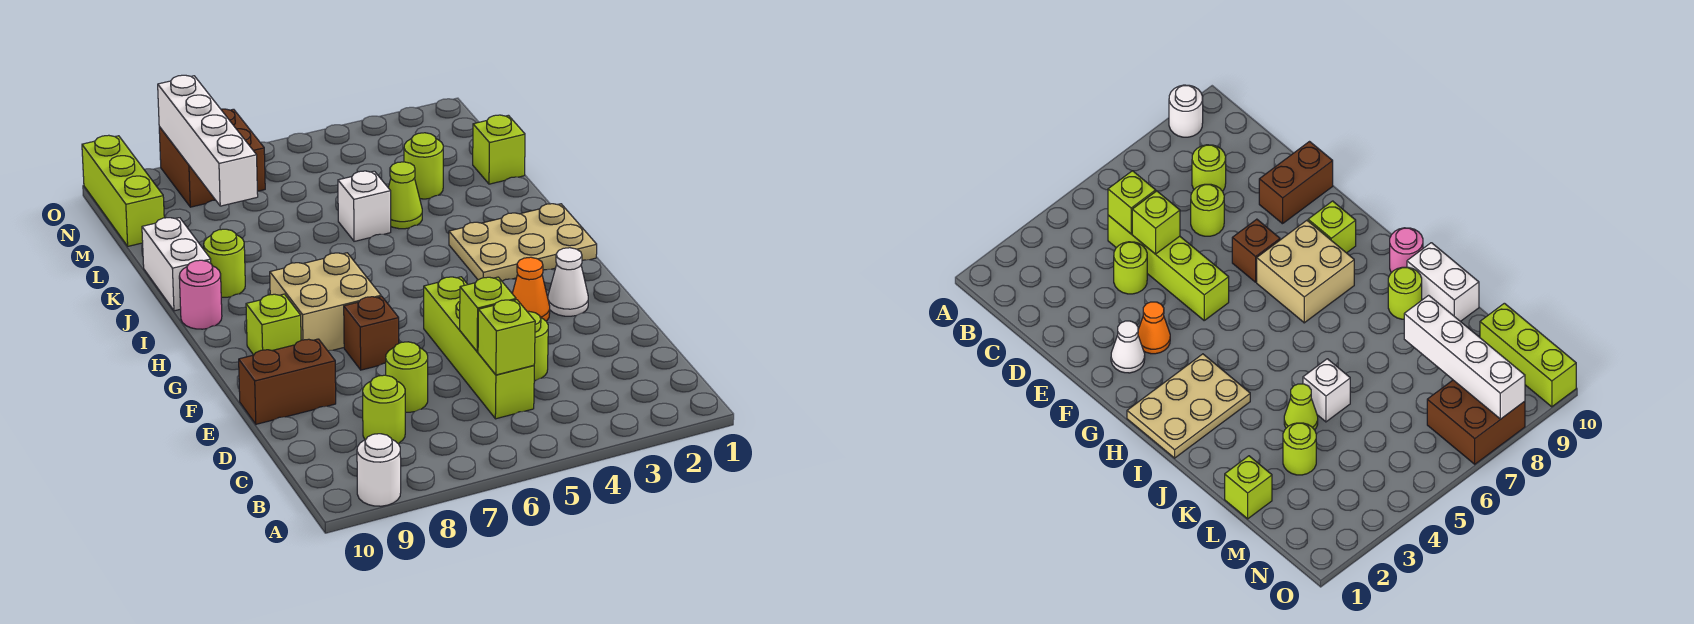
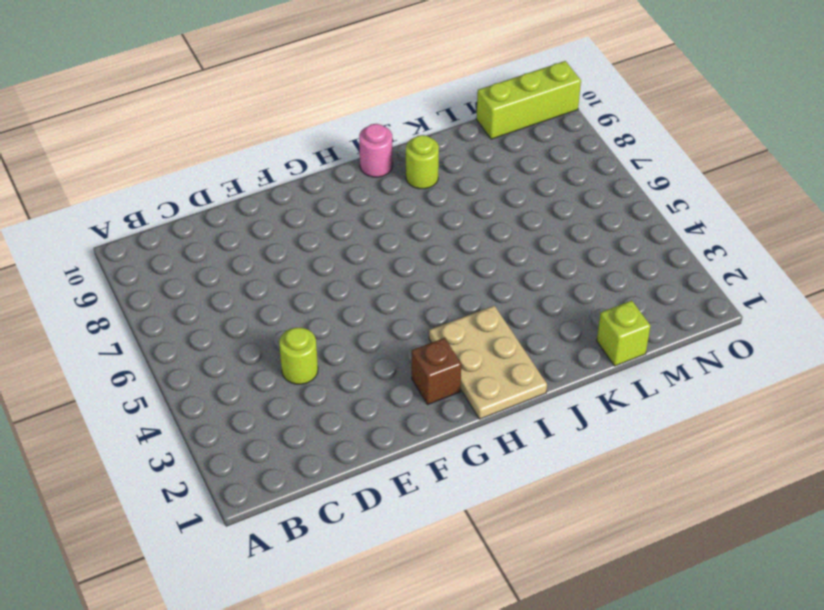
brown 1x1 brick [412,338,461,405] -> brown 1x1 brick moved to [344,296,399,370]
none -> white 1x1 round brick [357,434,401,506]
none -> lime 1x4 brick [424,277,534,419]
none -> lime 1x1 round brick [363,375,405,444]

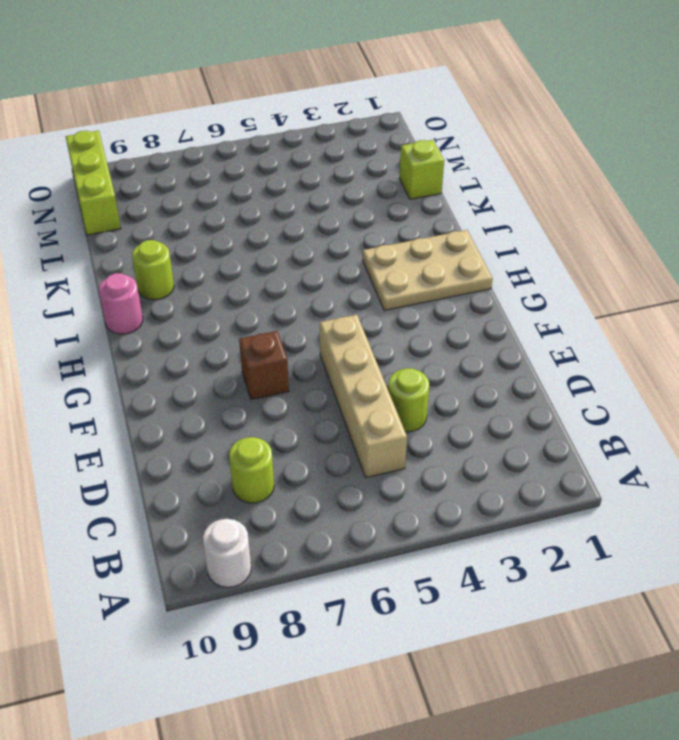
tan 1x4 brick [320,315,407,477] -> lime 1x4 brick [424,277,534,419]
none -> lime 1x1 round brick [386,342,428,412]
none -> brown 1x2 brick [239,339,336,424]
none -> white 1x1 cone [548,248,588,316]

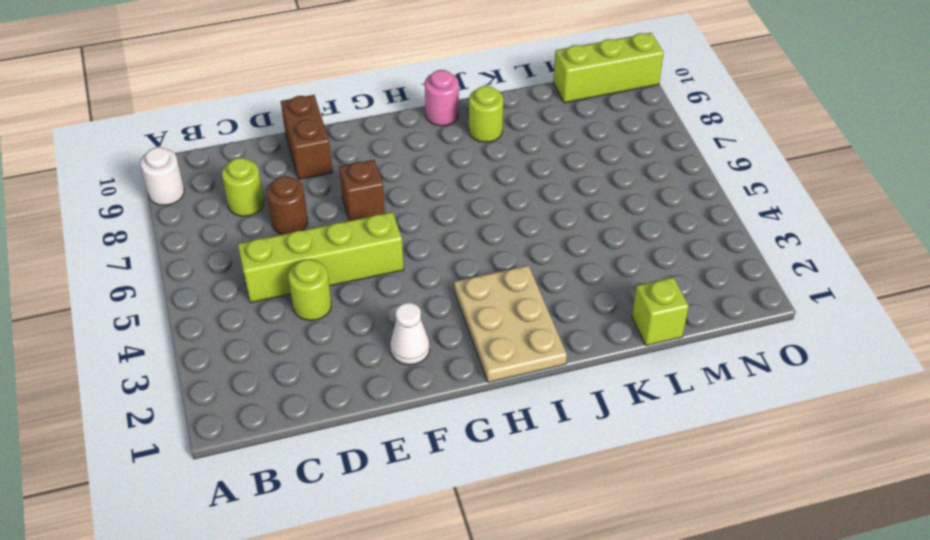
brown 1x1 round brick [267,176,308,234] -> lime 1x1 round brick [386,342,428,412]
none -> orange 1x1 cone [512,257,550,321]
none -> tan 2x2 brick [270,253,381,351]
none -> lime 1x1 brick [246,294,301,355]

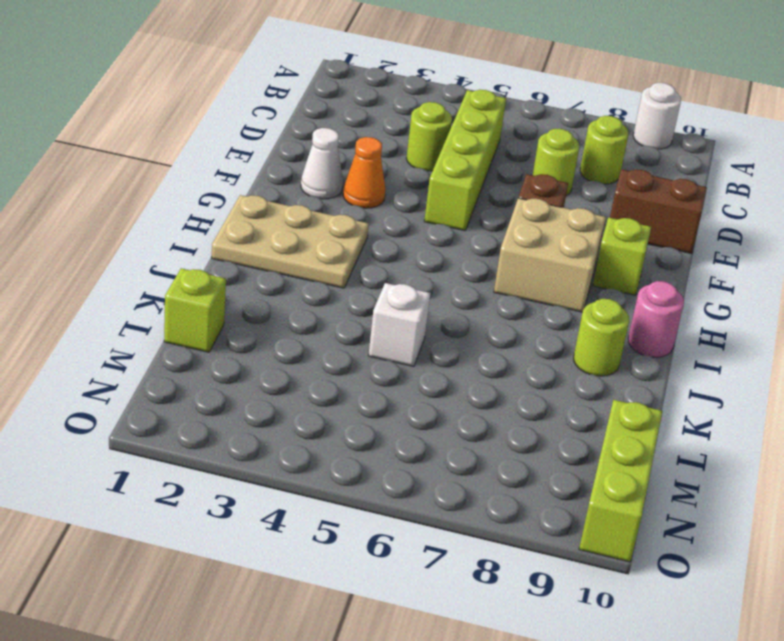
none -> white 1x2 brick [142,218,211,311]
none -> lime 1x1 cone [388,162,422,229]
none -> lime 1x1 round brick [404,133,443,199]

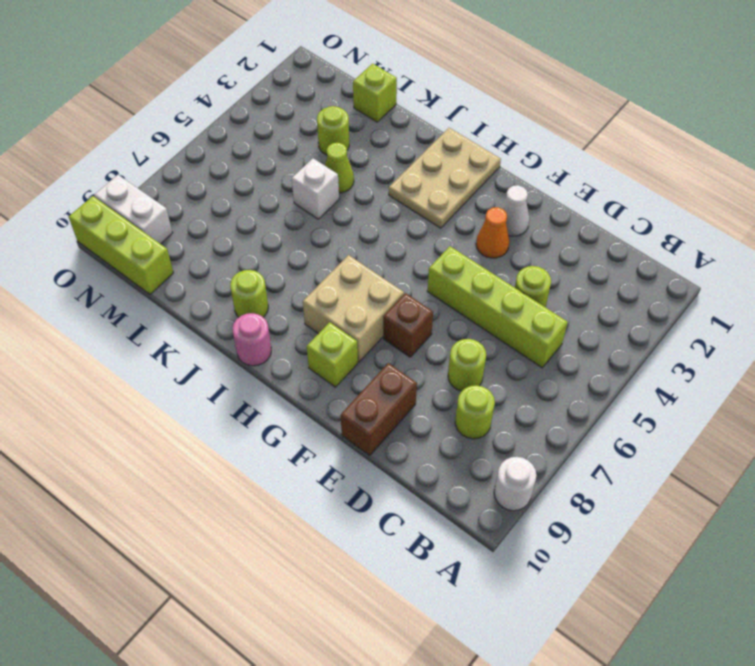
white 1x2 brick [94,175,173,244] -> white 1x2 brick moved to [142,218,211,311]
none -> brown 2x2 brick [159,109,265,207]
none -> lime 1x1 brick [478,300,535,375]
none -> lime 1x1 brick [460,277,516,352]

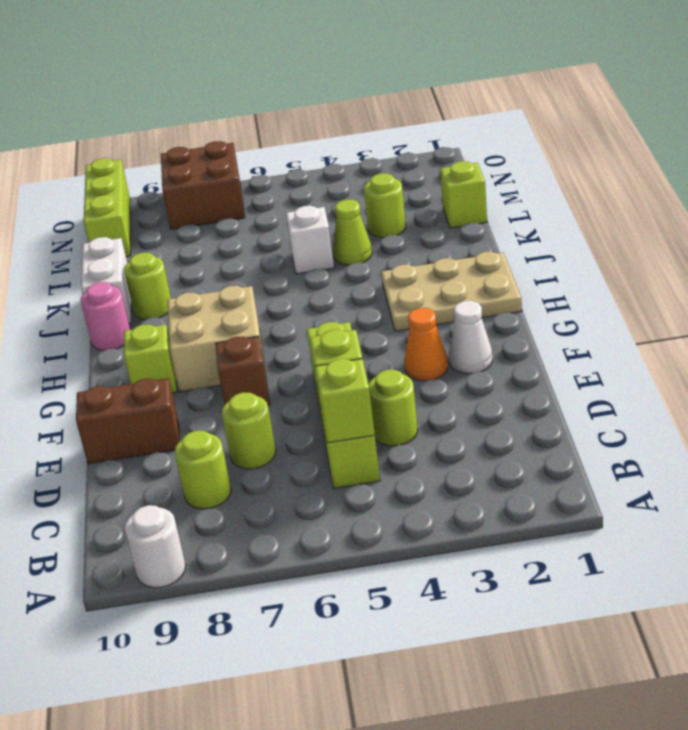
none -> white 1x4 brick [158,75,258,206]

